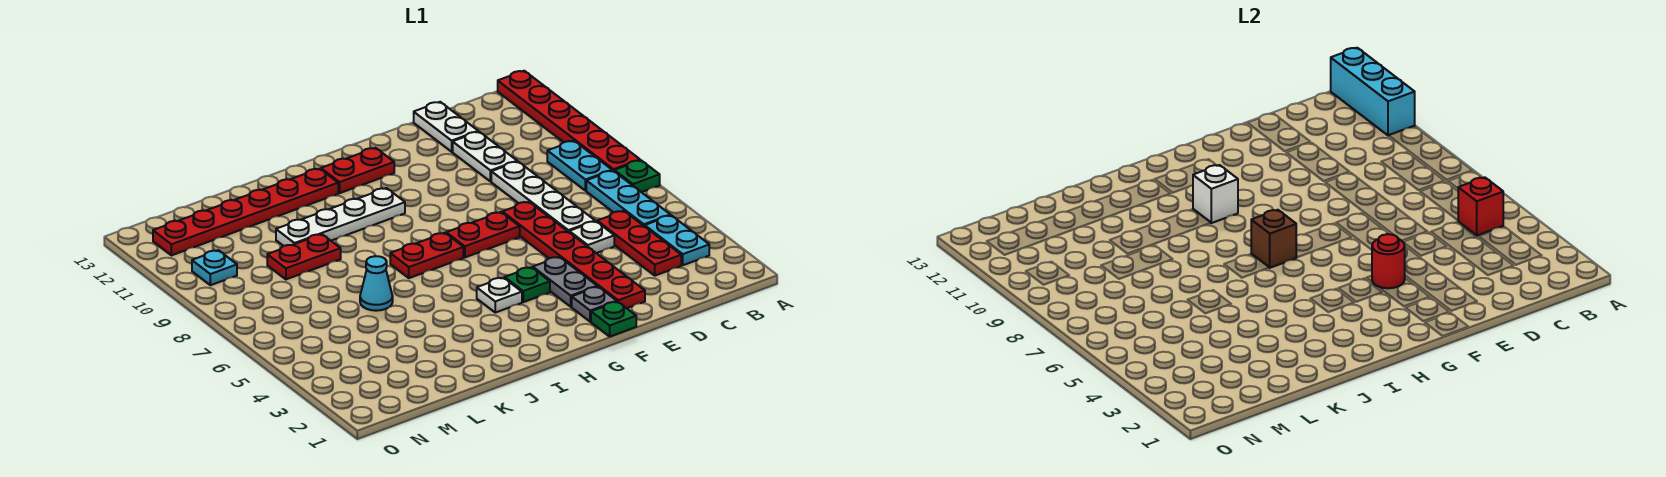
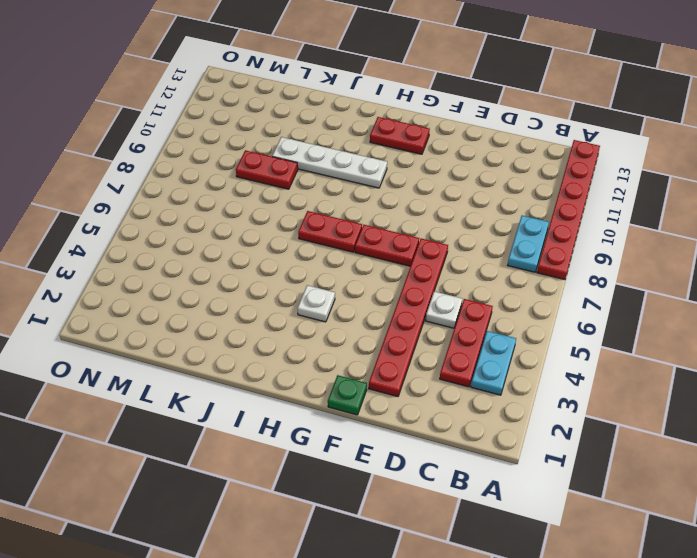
none -> green 1x1 plate [614,160,660,192]
none -> cyan 1x3 plate [586,171,670,226]
none -> white 1x4 plate [491,162,595,232]

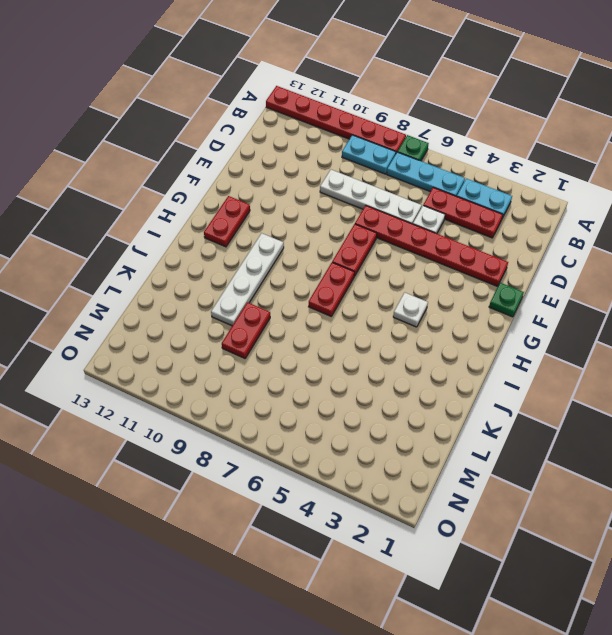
none -> white 1x2 plate [453,132,517,182]
none -> white 1x2 plate [414,102,478,152]
none -> grey 1x1 plate [572,287,617,322]

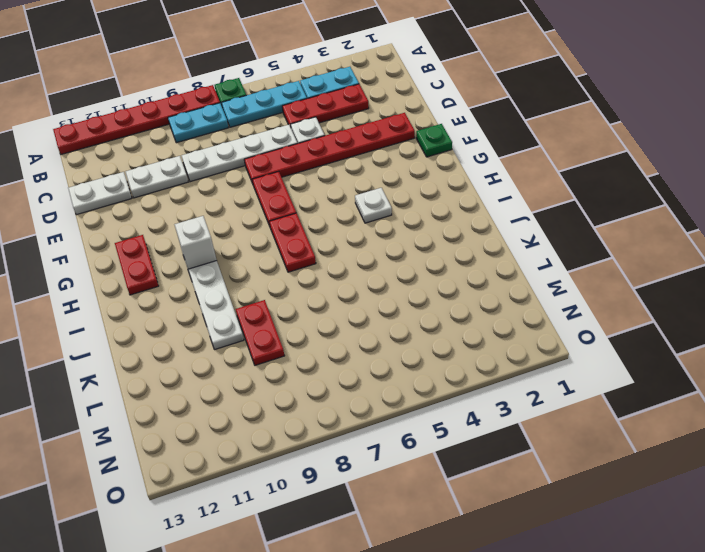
none -> grey 1x1 plate [572,287,617,322]
none -> grey 1x2 plate [533,257,597,307]
none -> green 1x1 plate [505,267,550,302]

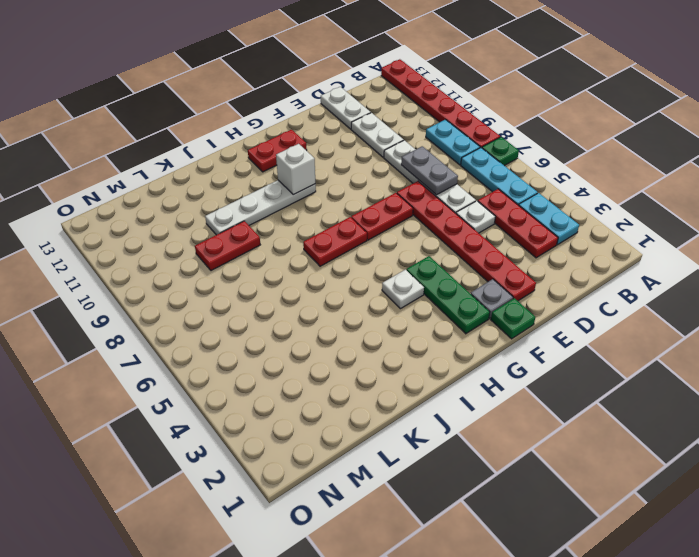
grey 1x2 plate [401,146,458,195] -> grey 1x2 plate moved to [533,257,597,307]
green 1x3 plate [407,256,490,334] -> green 1x1 plate [505,267,550,302]
none -> red 1x6 plate [153,169,338,255]
none -> cyan 1x1 cone [360,256,393,311]
none -> cyan 1x1 plate [192,250,237,285]

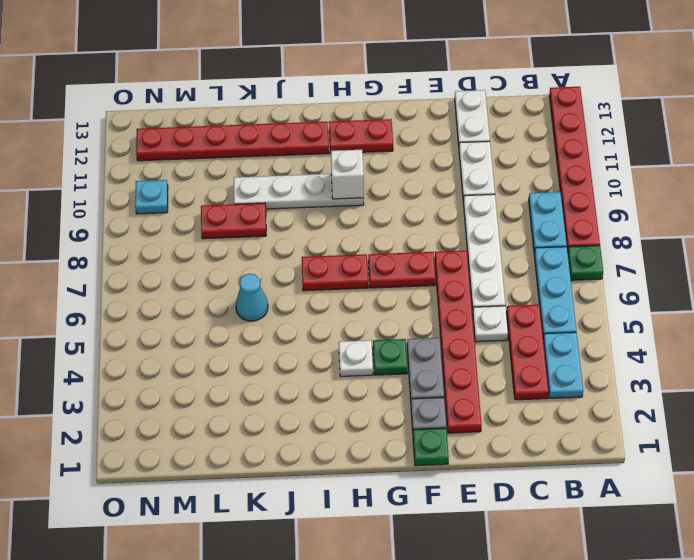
none -> cyan 1x3 brick [1331,48,1415,136]
none -> red 1x1 brick [1458,177,1503,235]
none -> red 1x1 round brick [1372,234,1405,288]

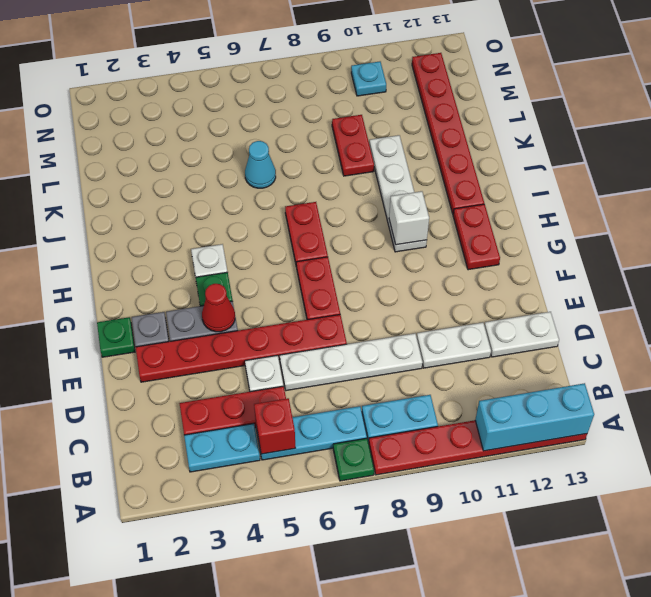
red 1x1 cone [202,284,235,332] -> red 1x1 round brick [1372,234,1405,288]
none -> brown 1x1 brick [1251,210,1296,268]

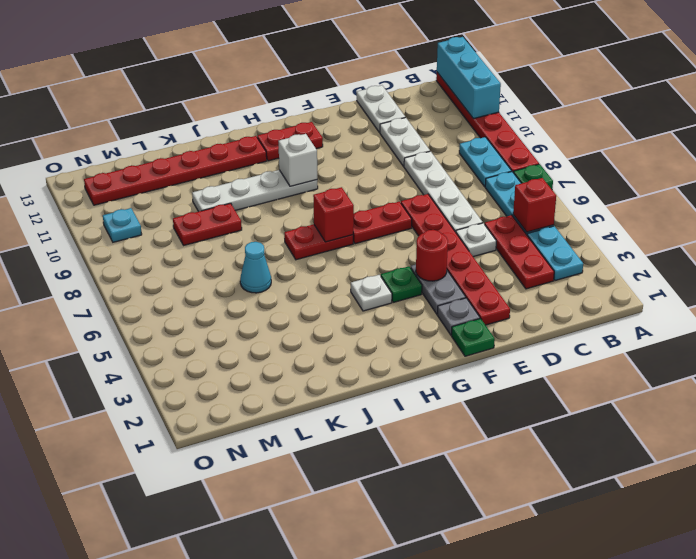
red 1x1 brick [313,187,354,242] -> brown 1x1 brick [1251,210,1296,268]

